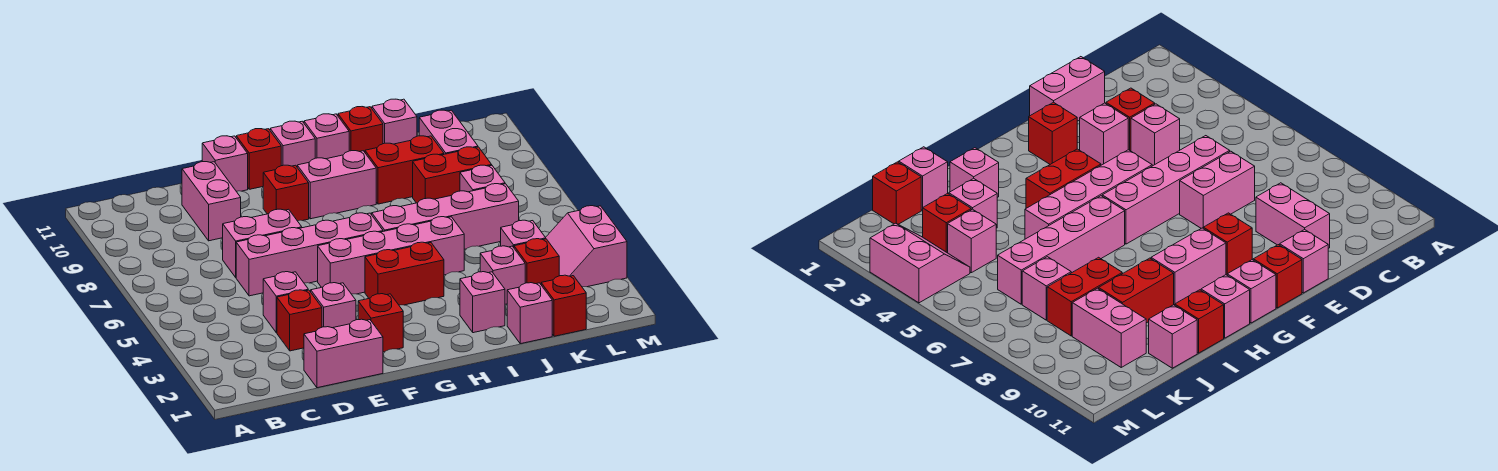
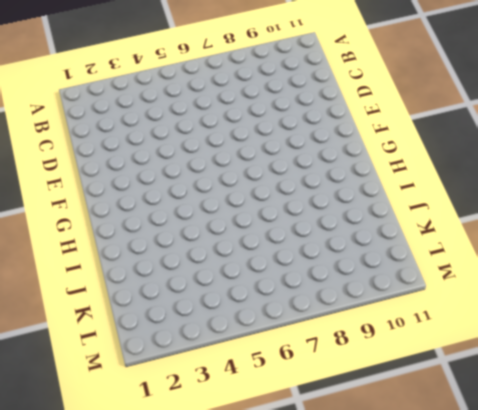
none -> pink 1x2 brick [304,319,383,388]
none -> red 1x1 brick [277,290,322,351]
none -> pink 1x1 brick [263,272,308,333]
none -> pink 1x4 brick [236,213,383,296]

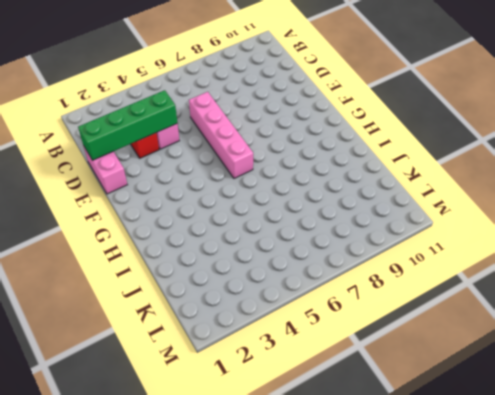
green 1x4 brick [78,90,177,160] -> none
none -> pink 1x2 brick [223,209,302,277]
none -> pink 1x2 brick [182,162,241,241]
none -> pink 1x1 brick [311,283,356,328]
none -> pink 1x1 brick [202,136,248,191]

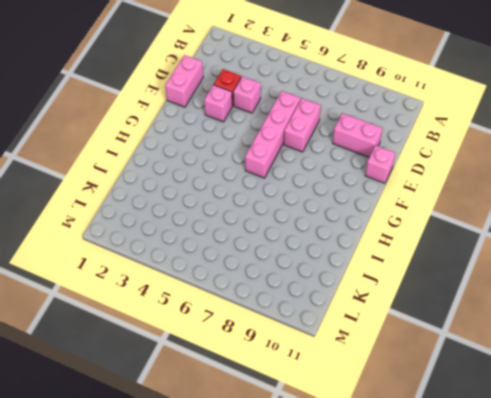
none -> red 1x1 brick [358,294,403,352]
none -> pink 1x4 brick [318,217,464,294]
none -> red 1x1 brick [263,165,309,221]
none -> red 1x1 brick [236,129,281,189]

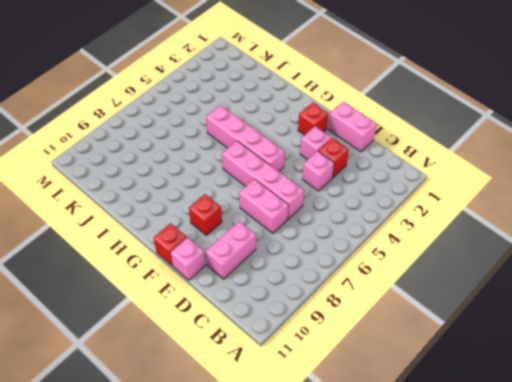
none -> red 1x2 brick [365,242,444,305]
none -> pink 1x2 brick [297,151,376,219]
none -> pink 1x1 brick [270,121,315,166]
none -> pink 1x4 brick [372,184,519,249]

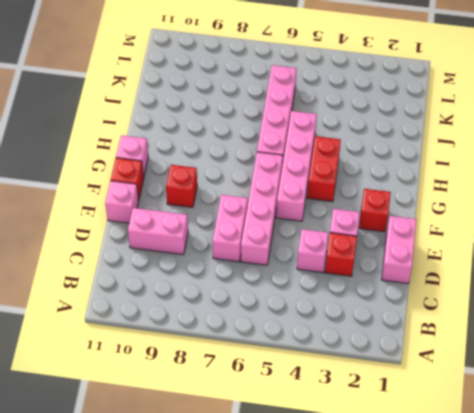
none -> pink 1x2 brick [297,151,376,219]
none -> pink 1x1 brick [304,114,349,159]
none -> pink 1x1 brick [460,272,505,333]
none -> red 1x2 brick [365,136,444,204]

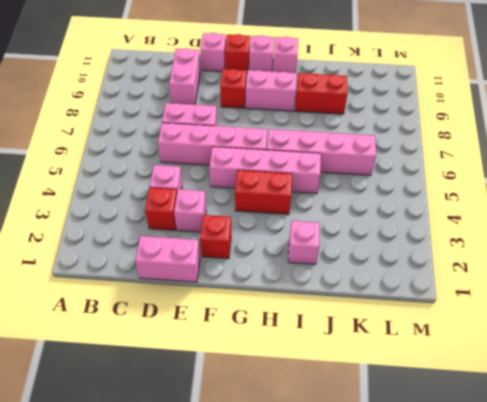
none -> red 1x1 brick [338,107,383,152]
none -> pink 1x1 brick [507,283,552,344]
none -> pink 1x1 brick [480,246,525,304]
none -> red 1x2 brick [413,147,492,203]

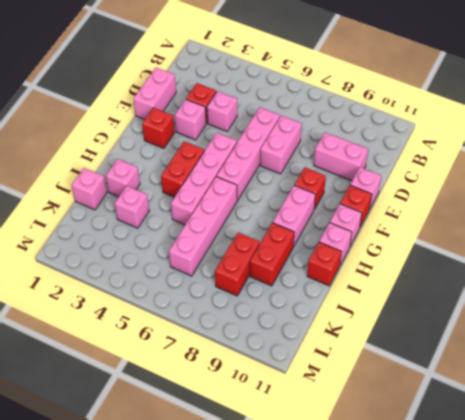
none -> pink 1x1 brick [372,99,417,144]
none -> red 1x1 brick [541,275,586,336]
none -> red 1x1 brick [514,239,559,284]
none -> pink 1x1 brick [501,220,546,248]

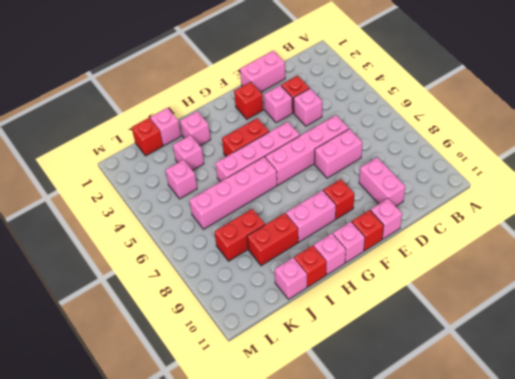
none -> red 1x1 brick [514,239,559,284]
none -> pink 1x1 brick [460,165,505,192]
none -> pink 1x2 brick [419,110,478,154]
none -> pink 2x2 slope [546,206,627,287]

